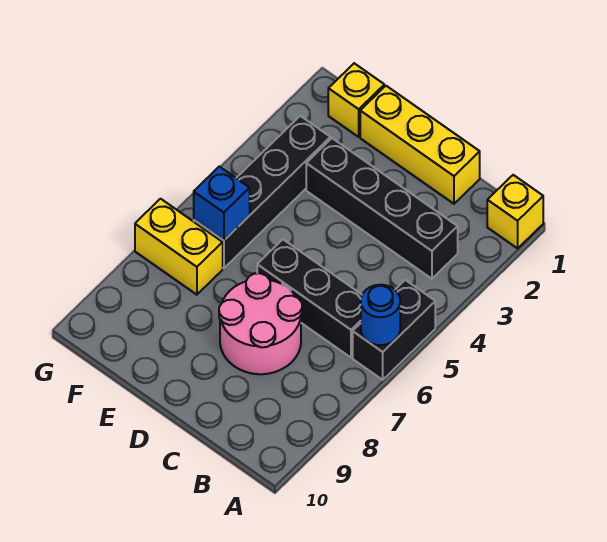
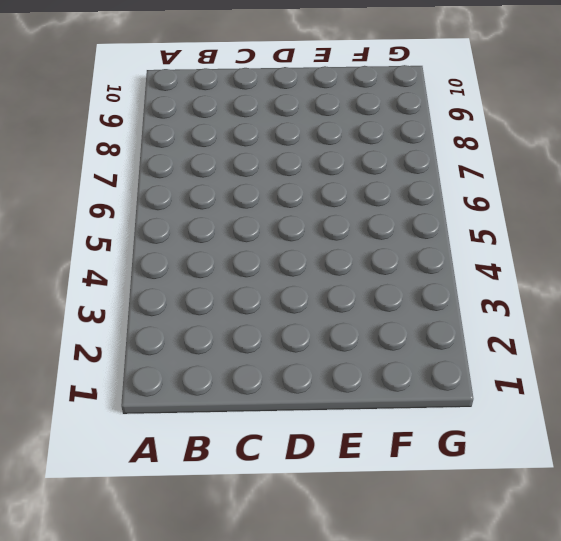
none -> yellow 1x1 brick [487,175,543,248]
none -> black 1x2 brick [353,280,435,380]

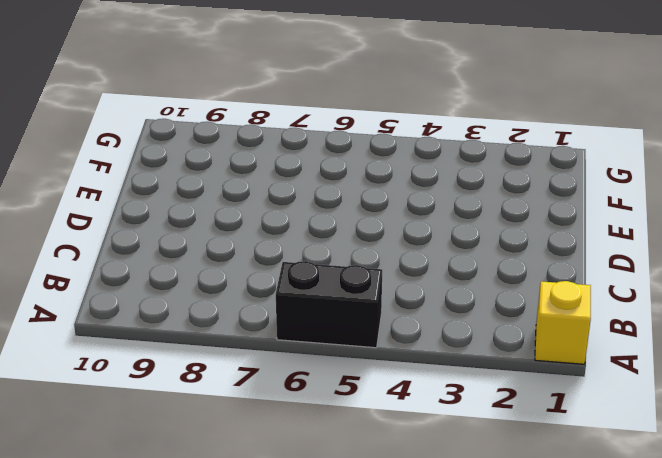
none -> black 1x4 brick [306,138,458,279]
none -> black 1x3 brick [257,239,362,357]

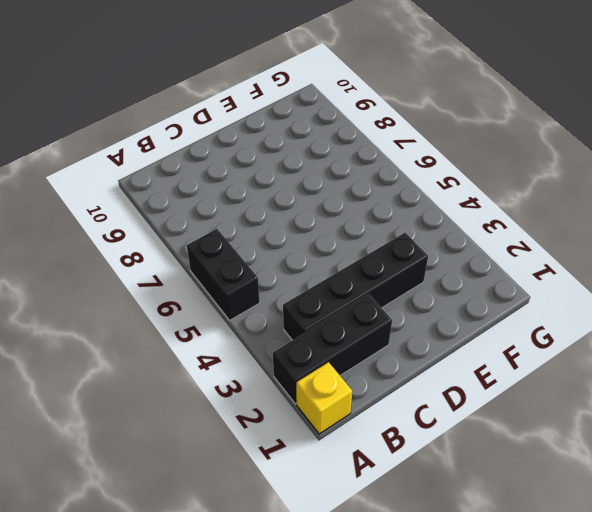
black 1x3 brick [273,294,392,404] -> black 1x3 brick moved to [257,239,362,357]
none -> yellow 1x3 brick [360,86,480,204]
none -> pink 2x2 round brick [219,273,302,374]

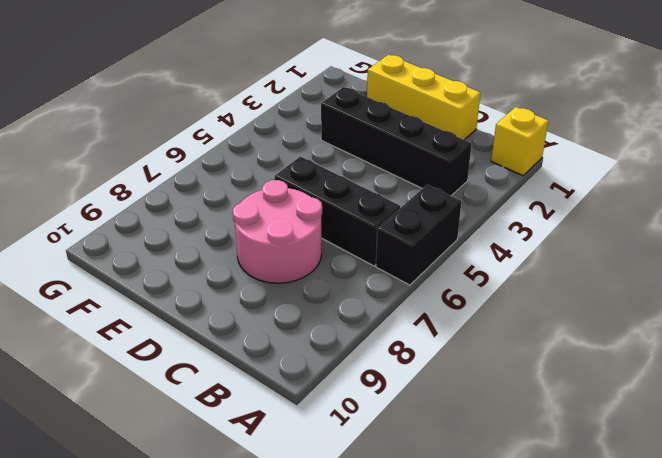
none -> yellow 1x1 brick [328,63,384,137]
none -> black 1x4 brick [194,116,330,268]

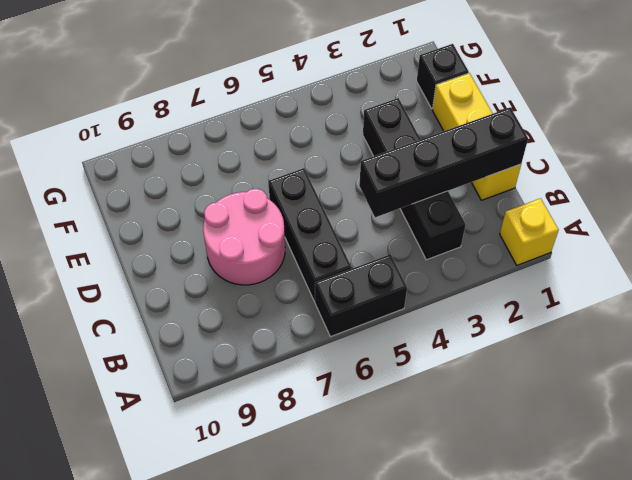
black 1x4 brick [359,108,528,217] -> black 1x4 brick moved to [194,116,330,268]
black 1x1 brick [417,44,469,109] -> yellow 1x1 brick [328,63,384,137]
none -> yellow 1x2 brick [135,199,223,295]
none -> blue 1x1 round brick [361,285,400,345]

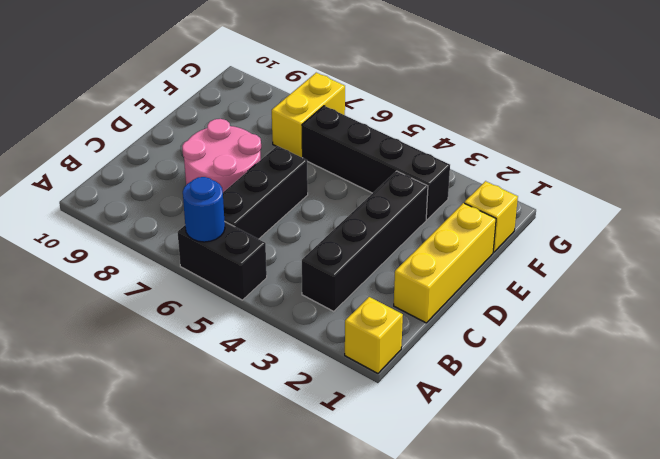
none -> blue 1x1 brick [194,167,250,240]

